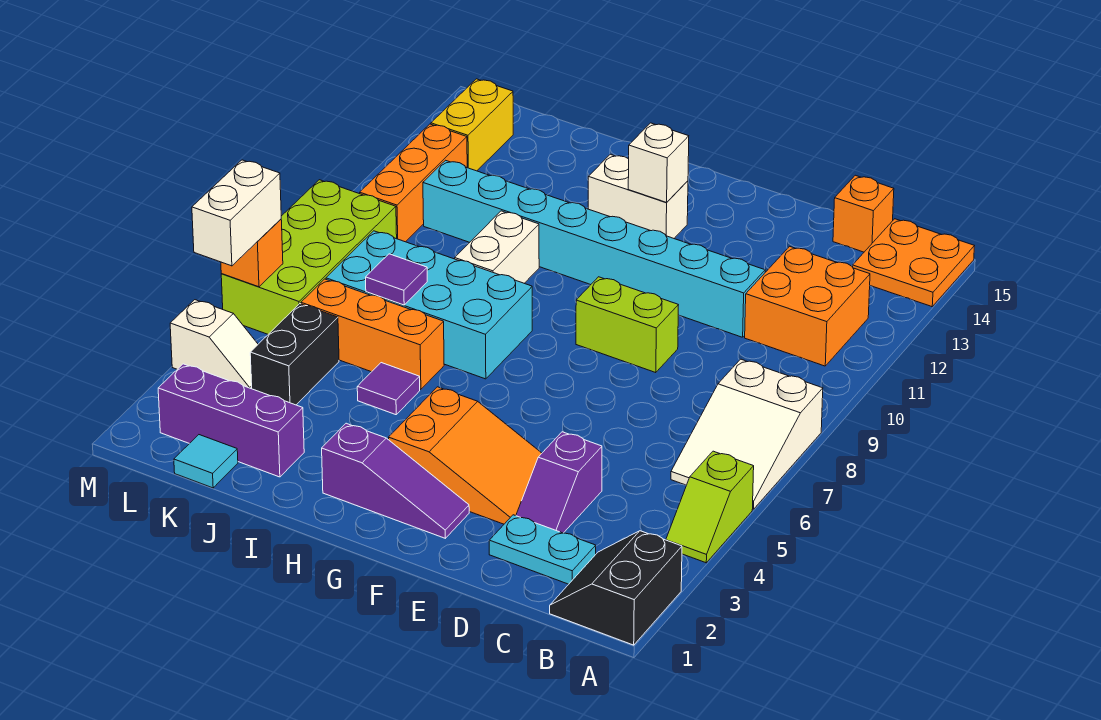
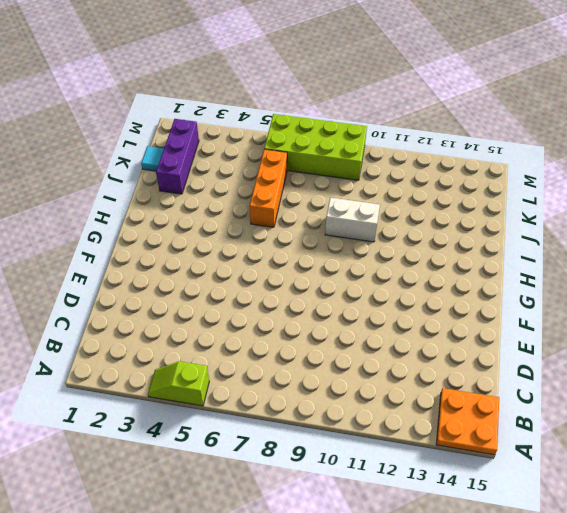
none -> black 2x2 slope [550,531,682,645]
none -> white 2x3 slope [671,359,823,509]
none -> orange 2x2 brick [745,246,870,366]

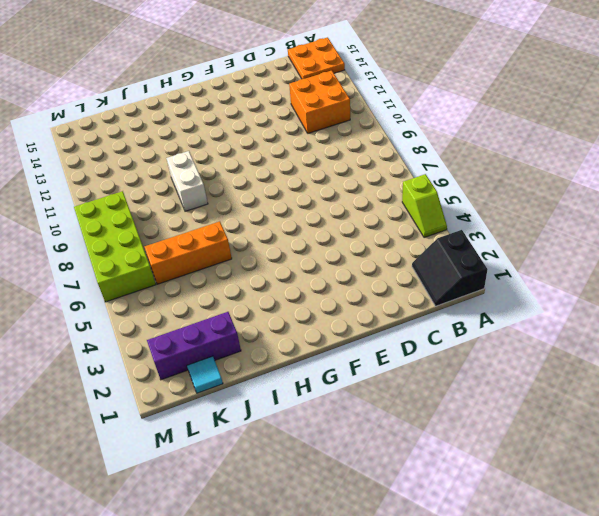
none -> white 2x3 slope [671,359,823,509]
none -> cyan 1x2 plate [489,515,596,584]
none -> orange 1x1 brick [833,175,894,252]

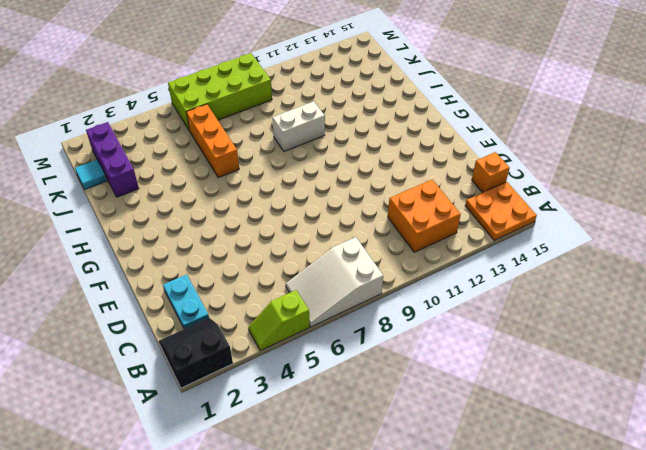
none -> purple 1x2 slope [516,432,602,533]
none -> cyan 1x8 brick [423,160,765,337]
none -> orange 2x3 slope [389,387,542,524]

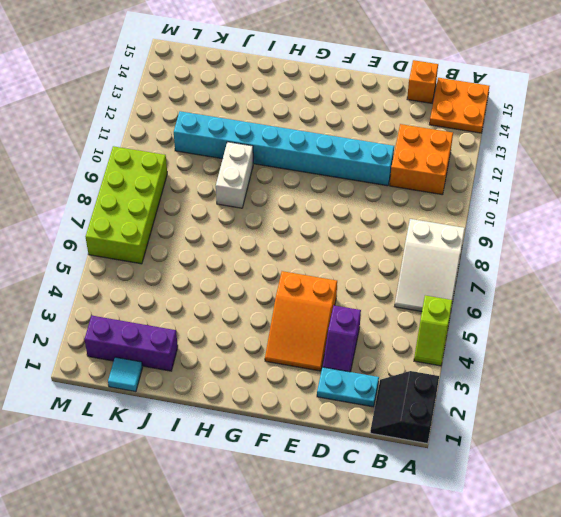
orange 2x3 slope [265,271,337,371] -> orange 2x3 slope turned to [389,387,542,524]
none -> lime 1x2 brick [576,277,678,373]
none -> purple 1x3 slope [322,423,469,538]
none -> white 1x2 brick [588,154,688,238]

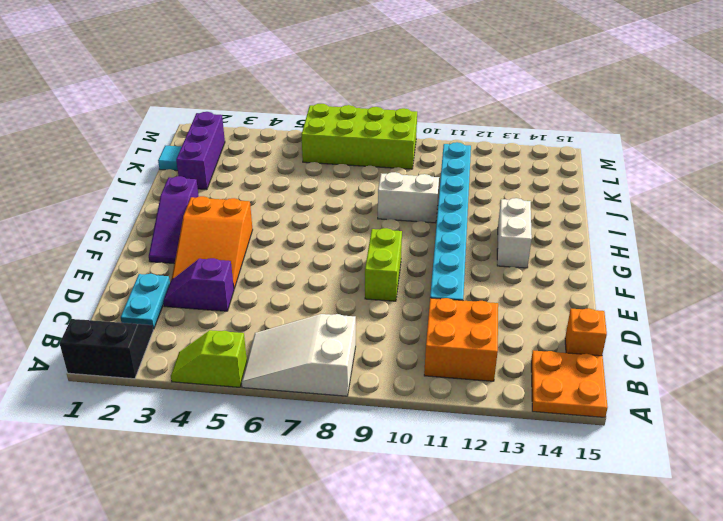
none -> cyan 2x4 brick [326,231,532,379]
none -> purple 1x1 tile [357,363,420,415]
none -> orange 1x3 brick [301,279,444,389]

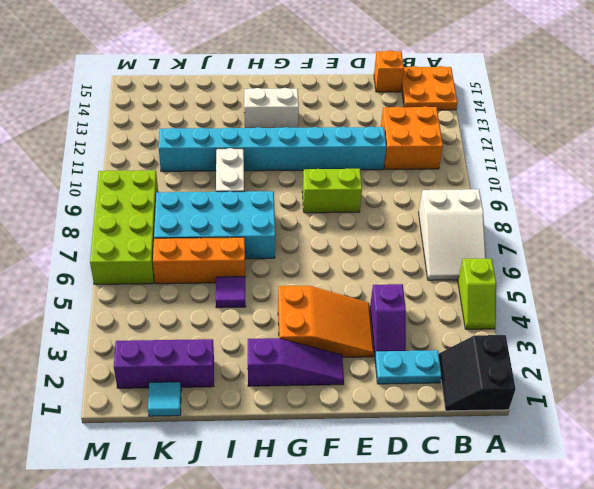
none -> black 1x2 brick [250,304,339,405]
none -> white 1x2 slope [170,300,258,389]
none -> orange 1x3 brick [360,124,467,242]

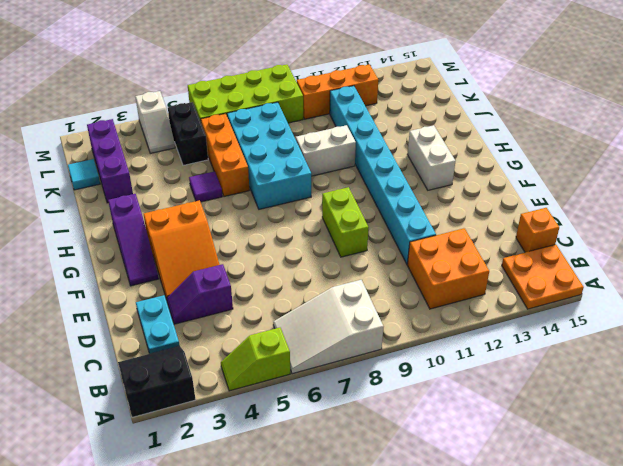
black 1x2 brick [168,102,208,165] -> black 1x2 brick turned to [250,304,339,405]
none -> yellow 1x2 brick [431,79,513,171]
none -> white 1x1 brick [628,123,689,202]
none -> purple 1x1 tile [366,254,427,305]

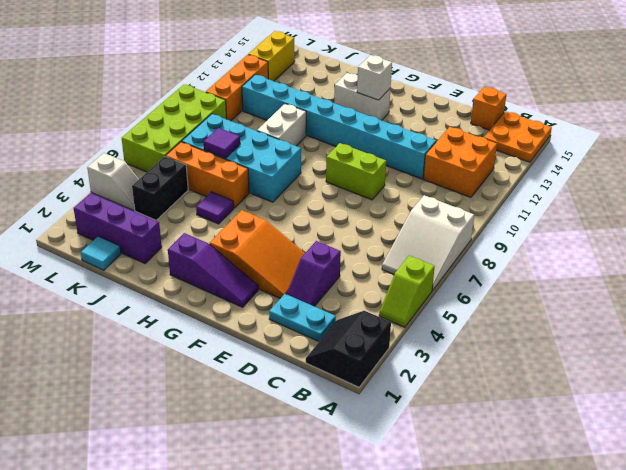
none -> orange 1x1 brick [221,219,283,287]
none -> white 1x2 brick [192,160,281,266]

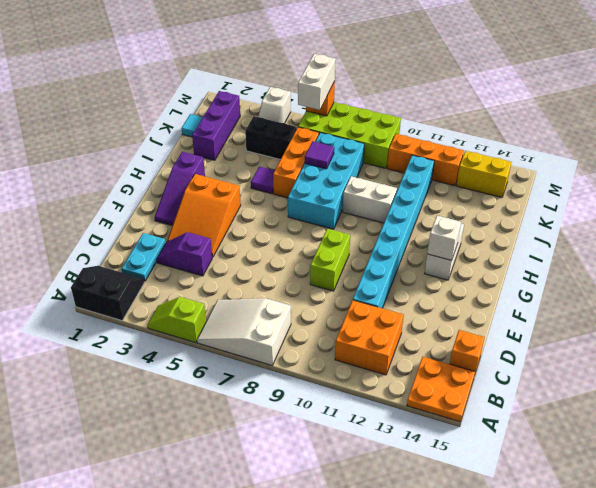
white 1x2 brick [298,54,336,110] -> white 1x2 brick turned to [192,160,281,266]

